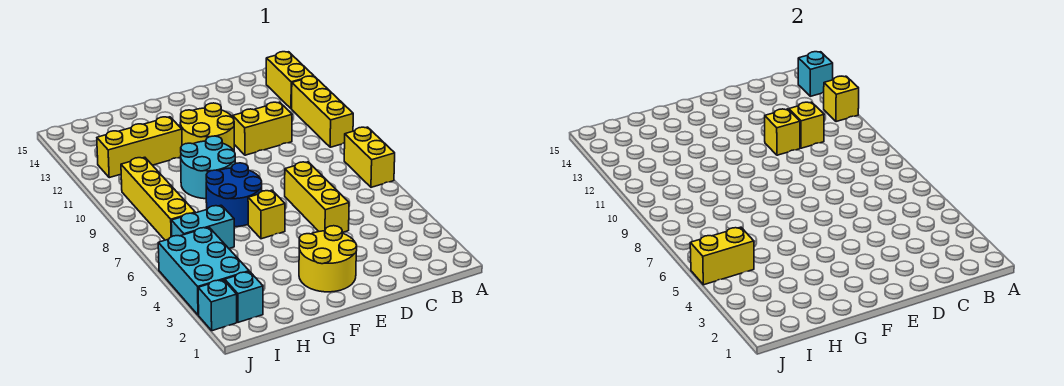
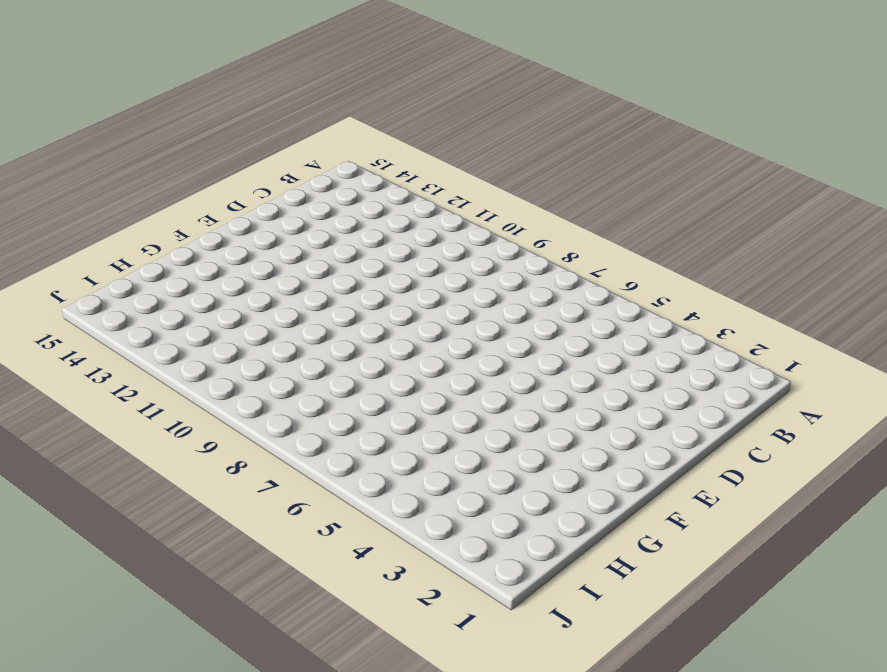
none -> yellow 1x2 brick [344,127,395,187]
none -> yellow 1x3 brick [292,76,353,147]
none -> yellow 1x2 brick [266,52,313,109]

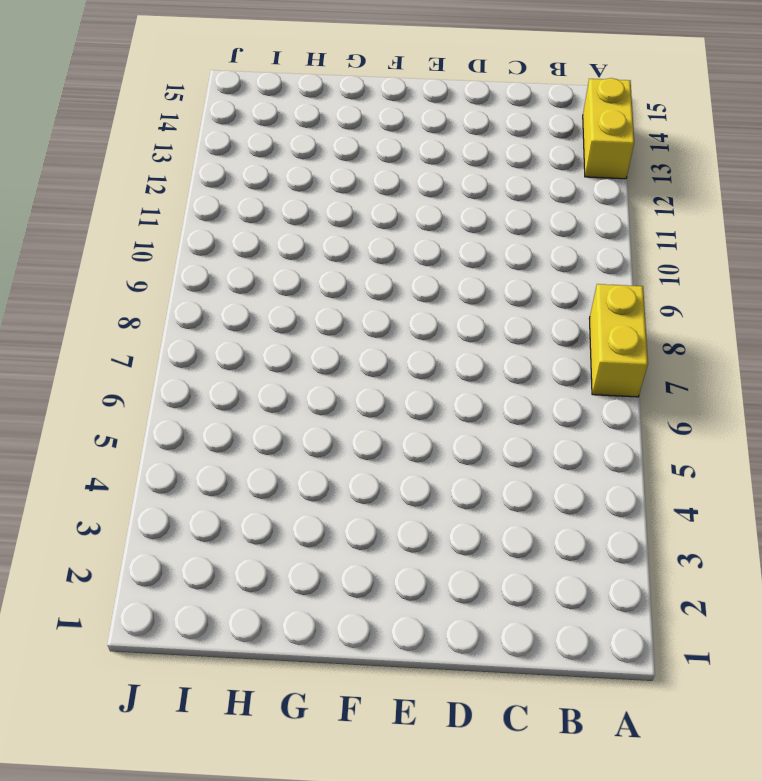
none -> yellow 1x3 brick [292,76,353,147]
none -> yellow 1x2 brick [233,102,292,155]
none -> yellow 1x3 brick [285,162,349,232]

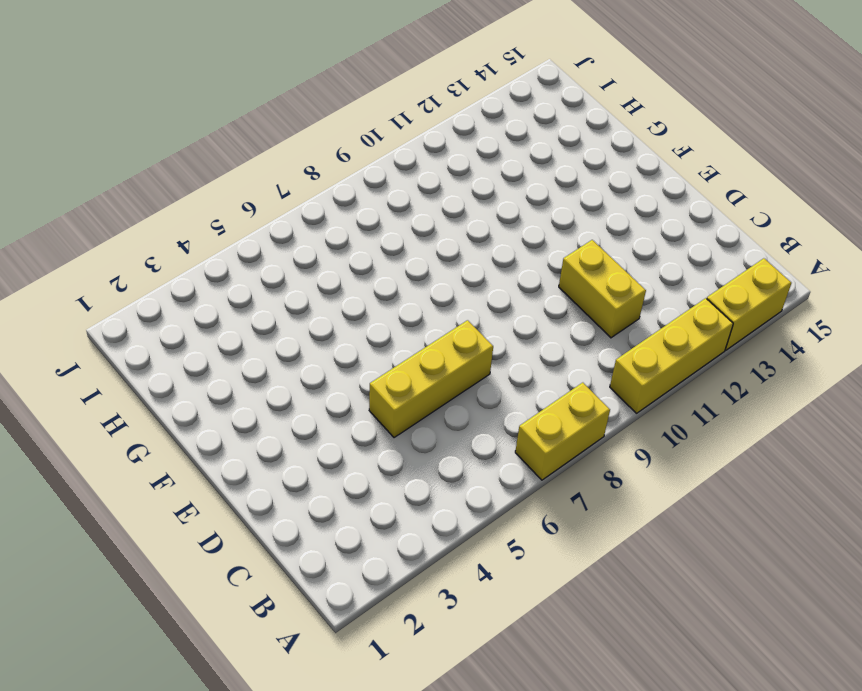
none -> yellow 2x2 round brick [299,226,357,292]
none -> yellow 2x2 round brick [180,103,234,150]
none -> yellow 1x1 brick [248,190,285,239]

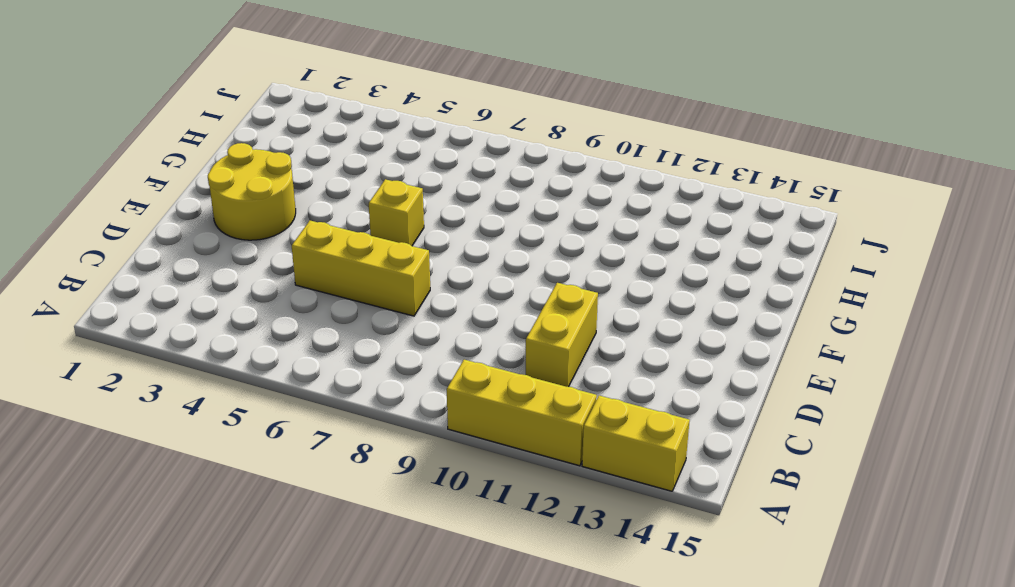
none -> yellow 1x2 brick [344,127,395,187]
none -> yellow 2x2 round brick [180,103,234,150]
none -> blue 2x2 round brick [206,163,262,227]

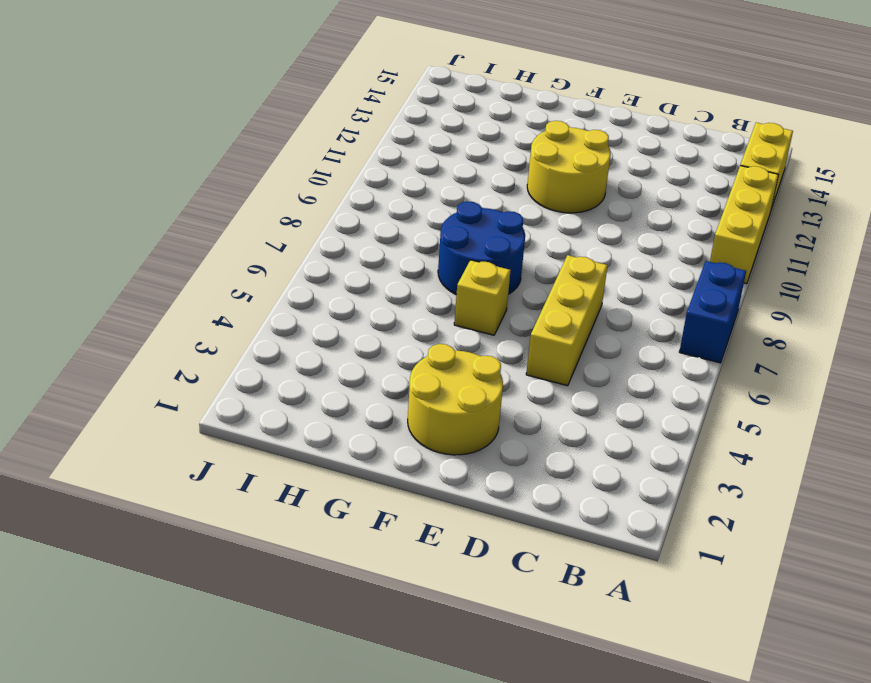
blue 1x2 brick [679,261,746,363] -> yellow 1x2 brick [344,127,395,187]
none -> yellow 1x2 brick [233,102,292,155]
none -> cyan 2x2 round brick [181,136,235,199]
none -> yellow 1x3 brick [97,117,182,178]

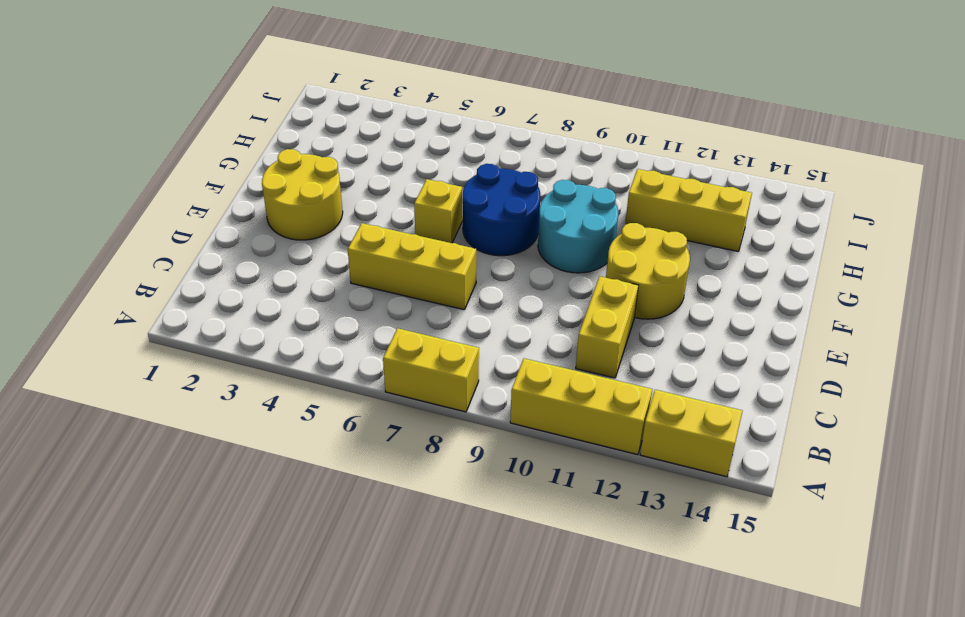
yellow 1x3 brick [625,169,752,251] -> yellow 1x3 brick turned to [97,117,182,178]
none -> cyan 1x2 brick [171,205,234,249]
none -> cyan 1x1 brick [225,272,263,322]
none -> cyan 2x3 brick [158,227,249,315]

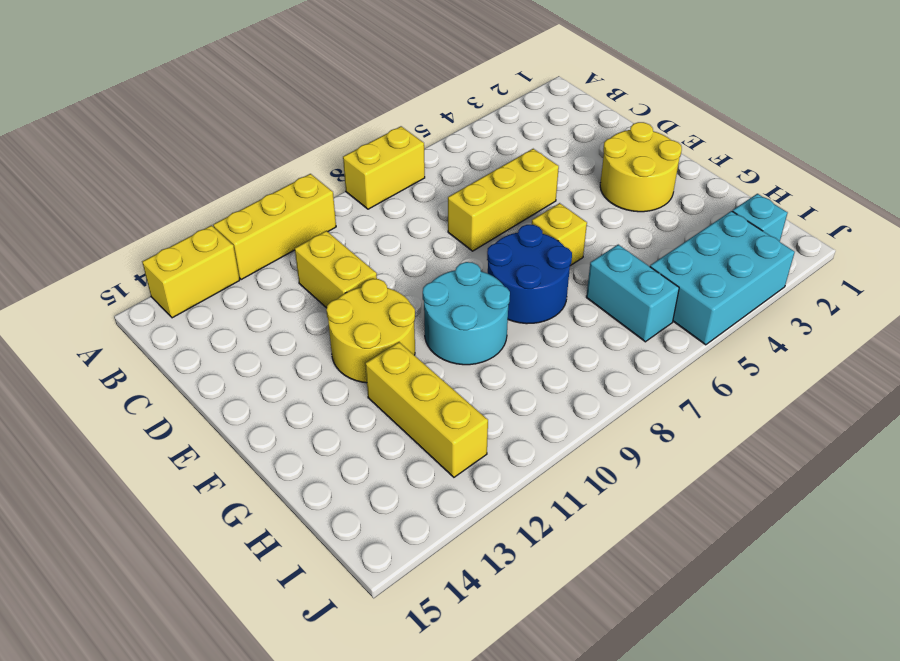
none -> yellow 1x4 brick [121,157,195,240]
none -> cyan 1x1 brick [198,280,237,331]
none -> yellow 1x1 brick [824,76,859,122]

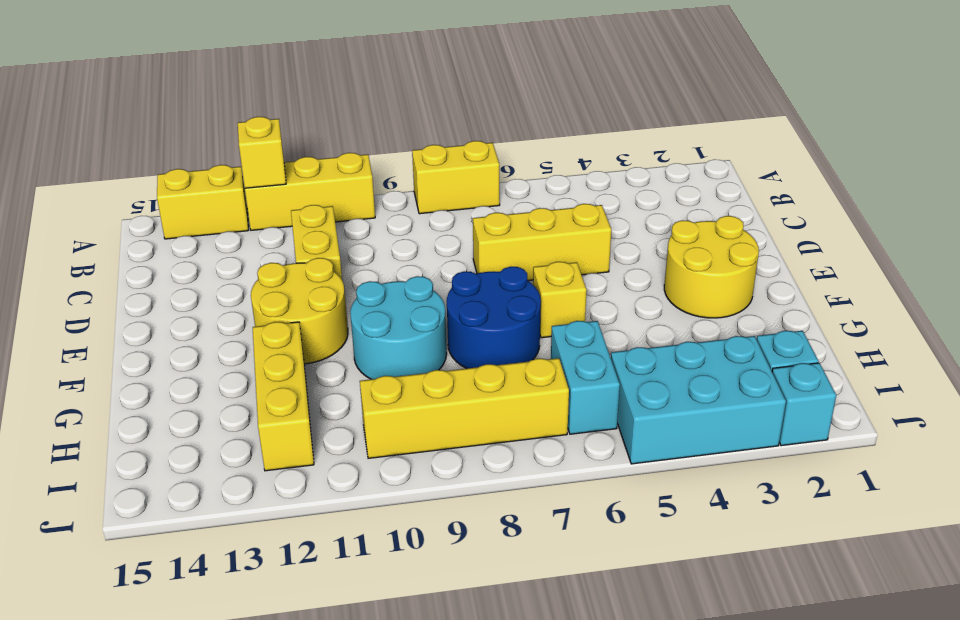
none -> cyan 1x1 brick [798,52,833,96]
none -> yellow 1x1 brick [789,102,824,148]
none -> yellow 1x1 brick [765,109,800,155]

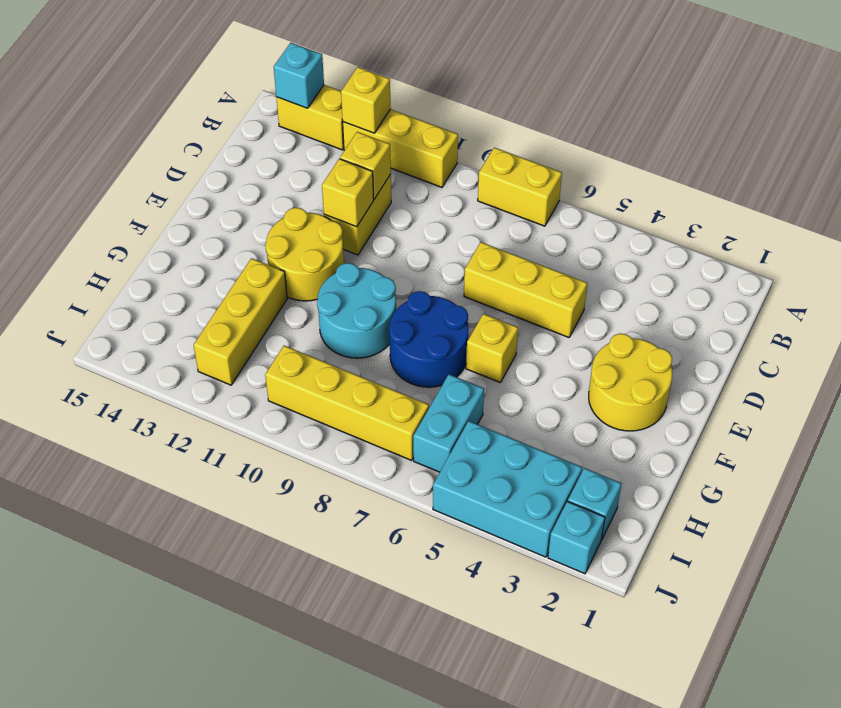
none -> yellow 1x2 brick [690,227,754,285]

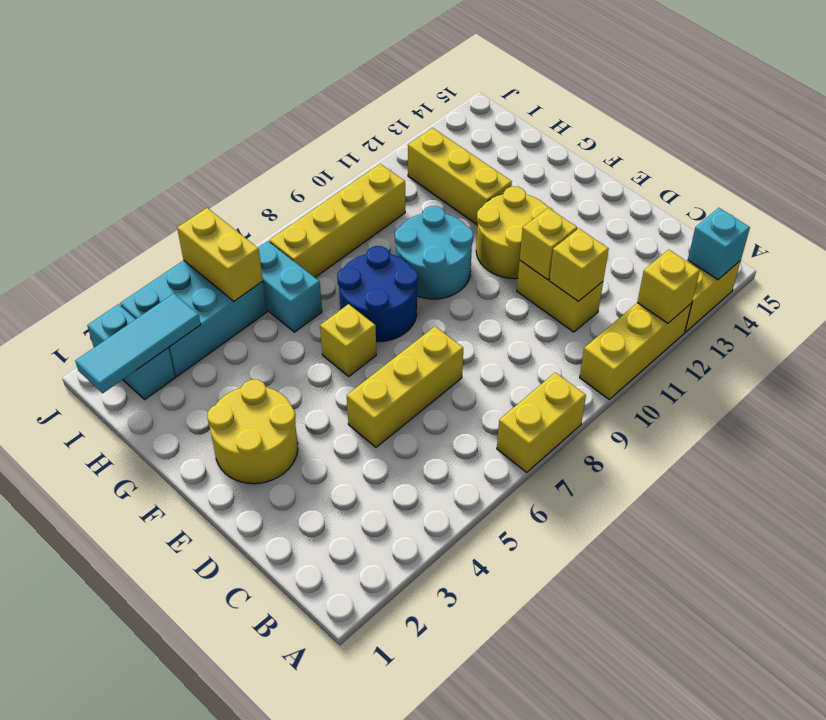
cyan 1x3 tile [75,294,201,393] -> none

